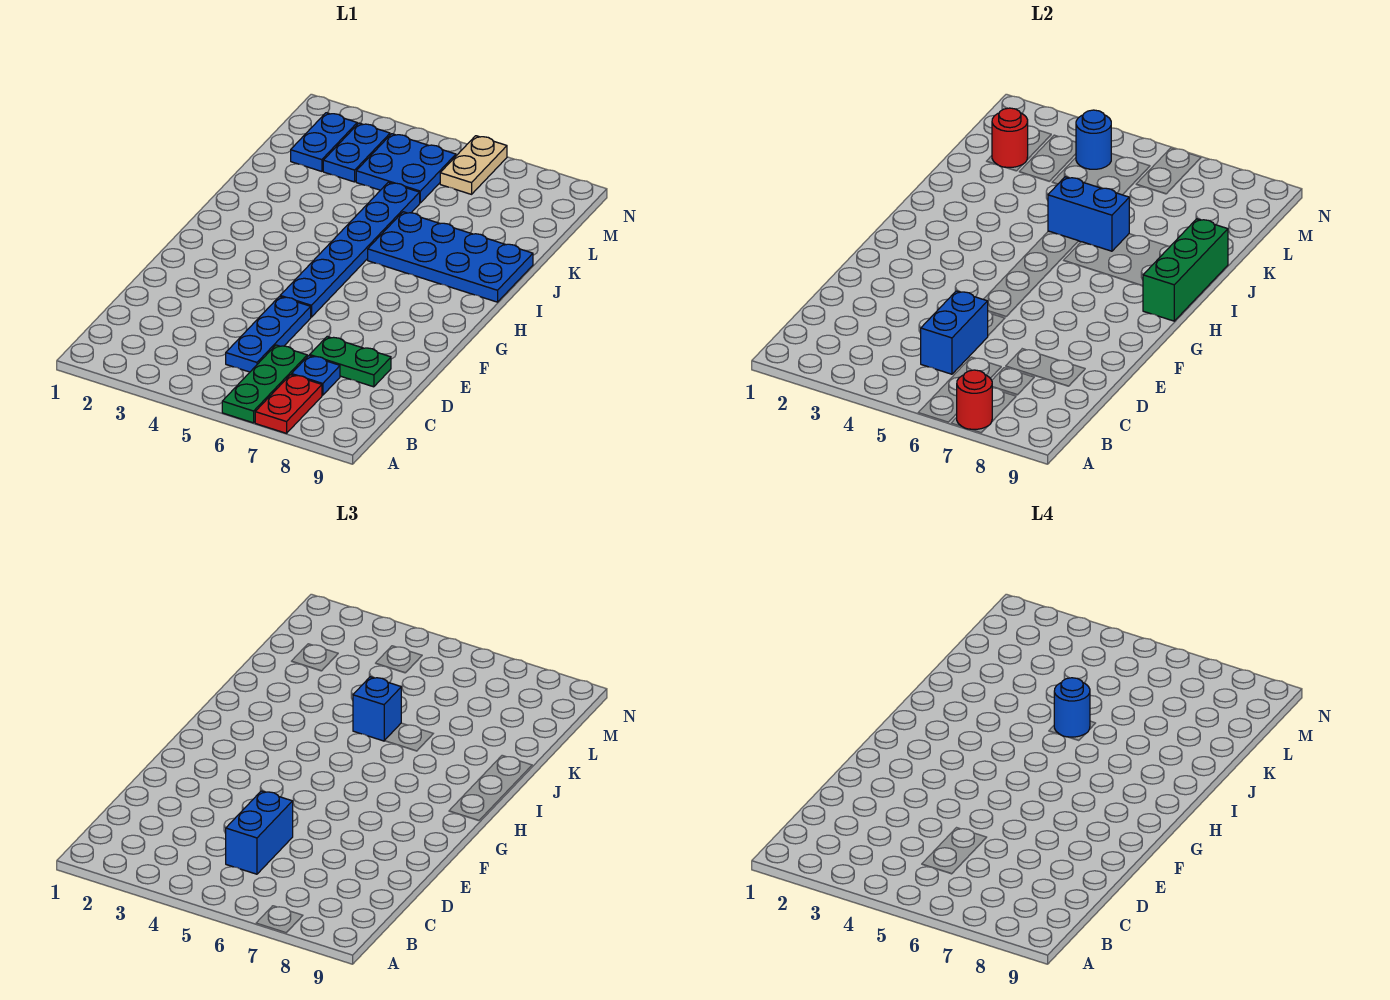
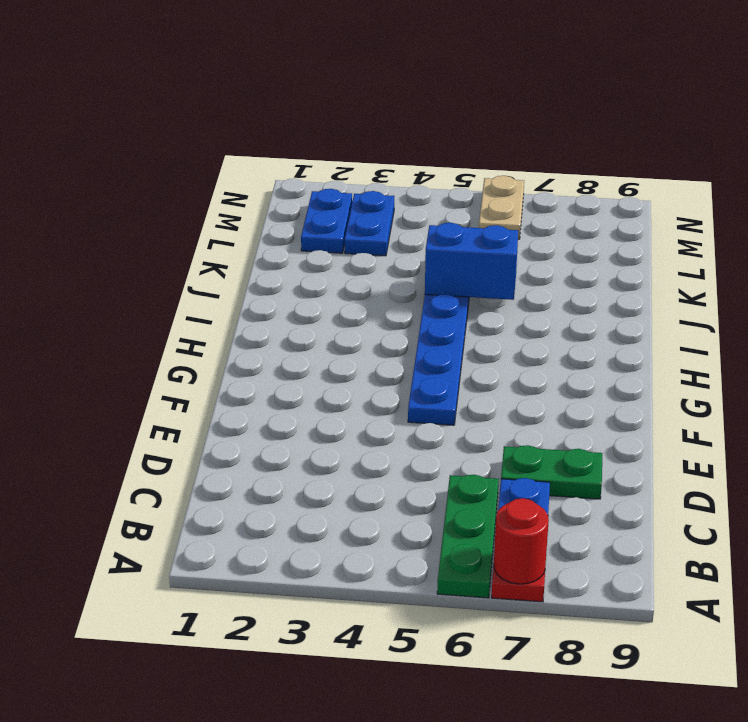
none -> blue 1x3 plate [226,296,311,372]
none -> blue 2x4 plate [368,212,533,302]
none -> blue 2x2 plate [356,134,456,203]

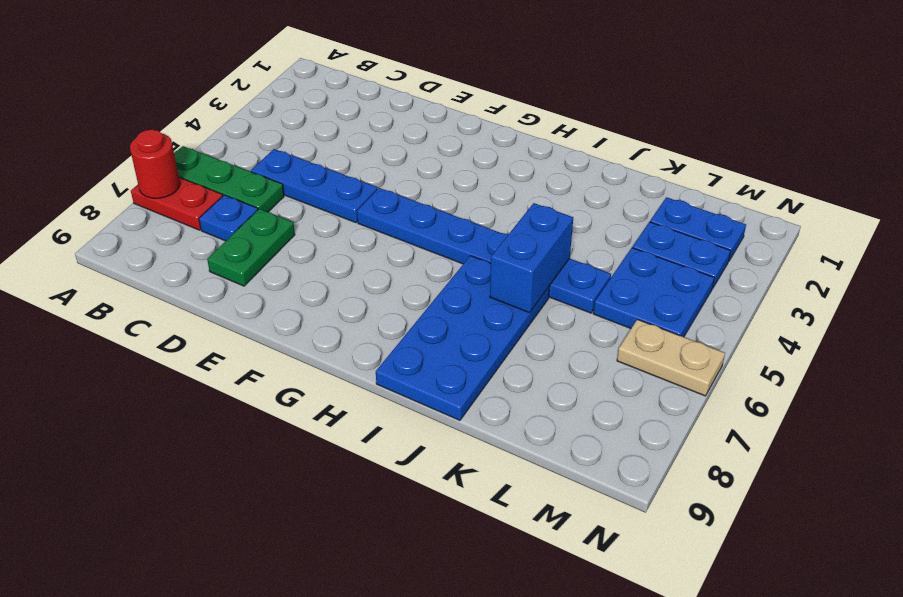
none -> blue 1x2 brick [921,291,988,374]
none -> green 1x3 brick [1143,219,1228,321]
none -> red 1x1 round brick [992,108,1028,167]

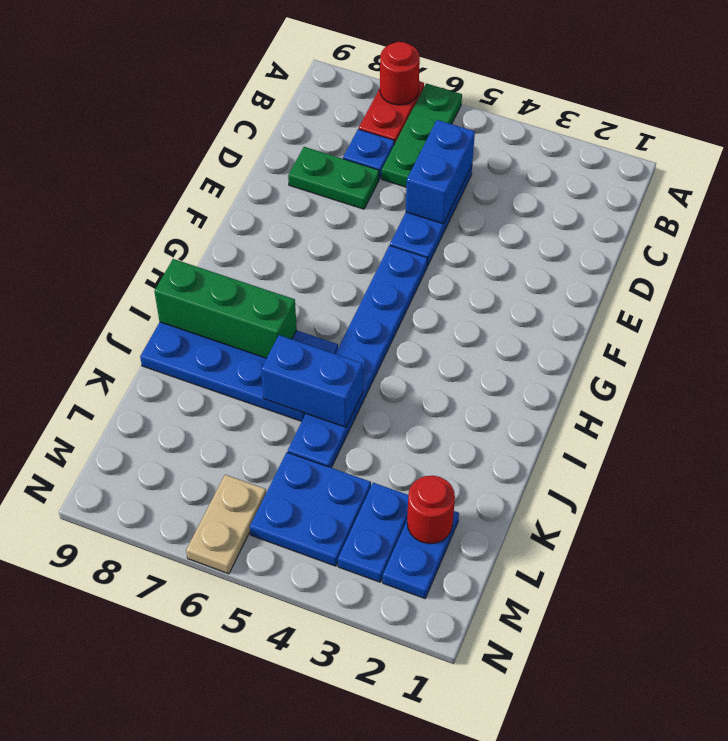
green 1x3 brick [154,259,297,358] -> green 1x3 brick turned to [1143,219,1228,321]
none -> blue 1x1 round brick [1076,110,1111,169]
none -> blue 1x2 brick [226,791,293,874]
none -> blue 1x1 brick [353,677,401,741]

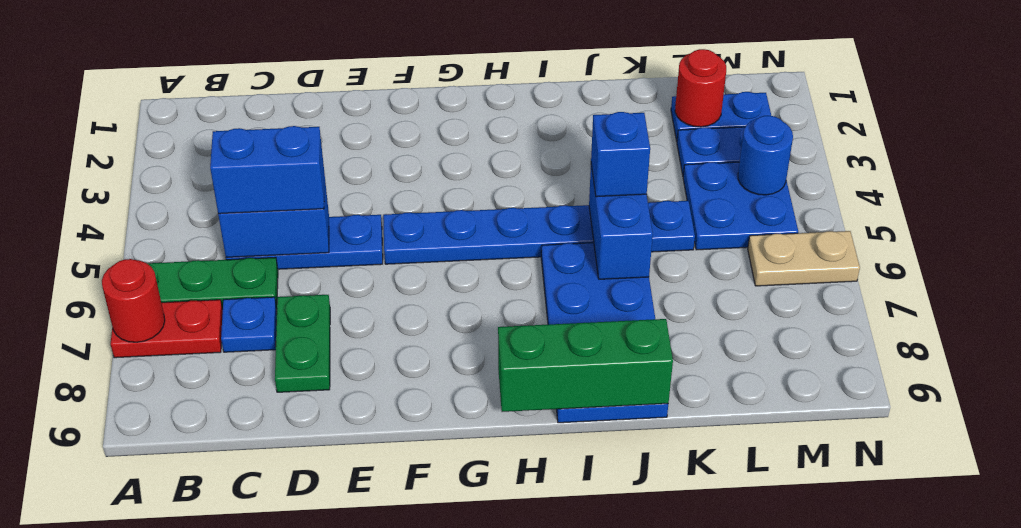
none -> blue 1x1 round brick [1054,678,1090,737]

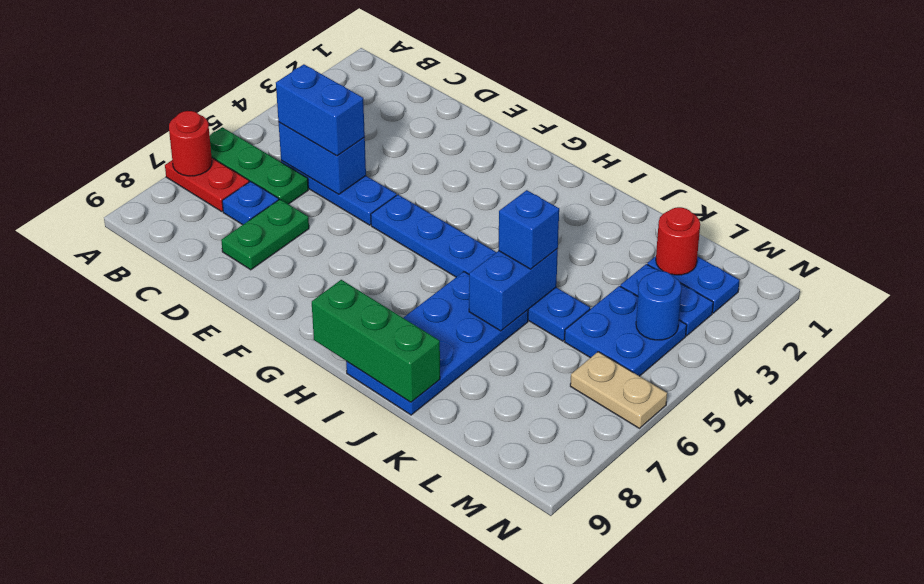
none -> blue 1x1 round brick [1054,678,1090,737]

